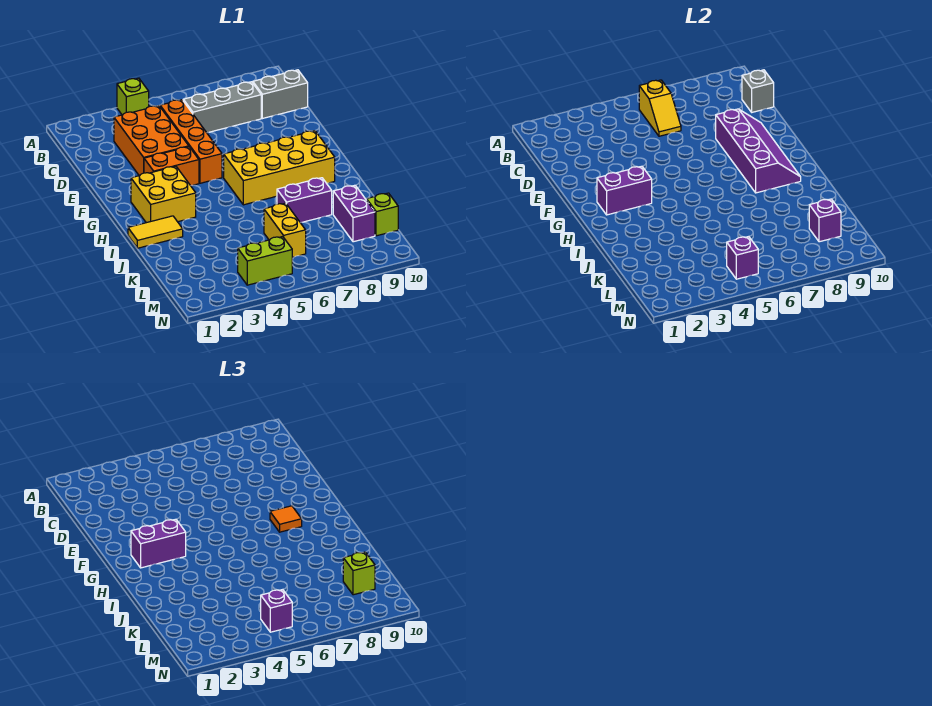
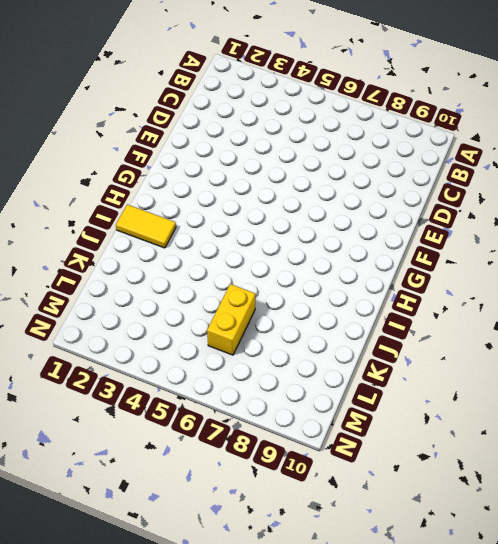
none -> lime 1x1 brick [117,78,149,115]
none -> orange 2x3 brick [114,106,189,176]
none -> orange 1x4 brick [160,100,222,183]

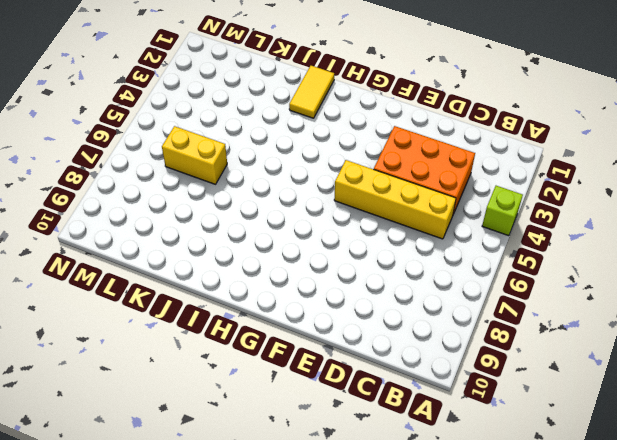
yellow 1x4 brick [334,160,456,239] -> orange 1x4 brick [160,100,222,183]
none -> grey 1x3 brick [183,82,261,133]
none -> grey 1x2 brick [253,70,308,119]
none -> orange 1x2 brick [144,147,199,186]

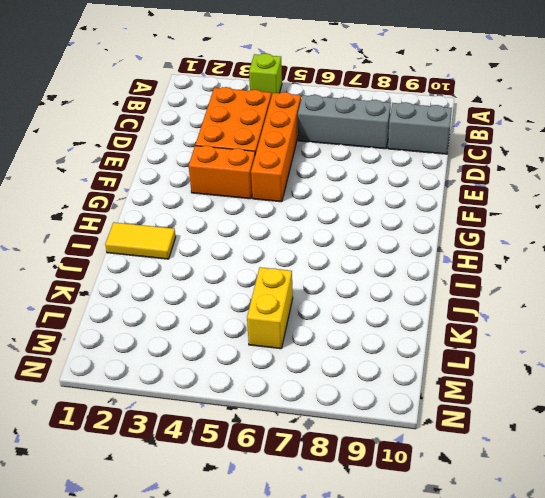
none -> yellow 2x2 brick [131,166,196,223]
none -> yellow 2x4 brick [224,131,335,205]
none -> purple 1x2 brick [277,178,332,222]

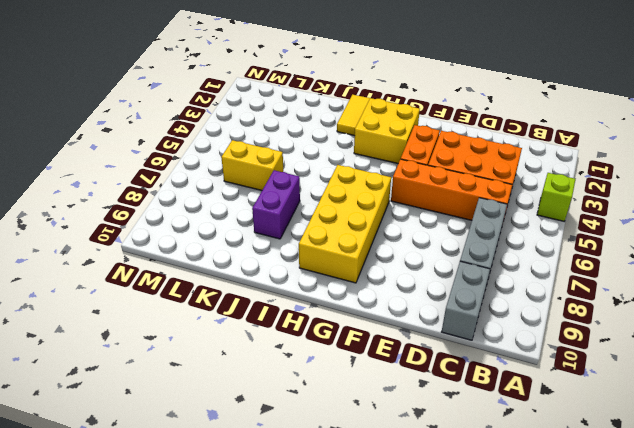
none -> purple 1x2 brick [333,185,375,242]
none -> lime 1x1 brick [367,193,398,236]
none -> lime 1x2 brick [238,237,292,285]

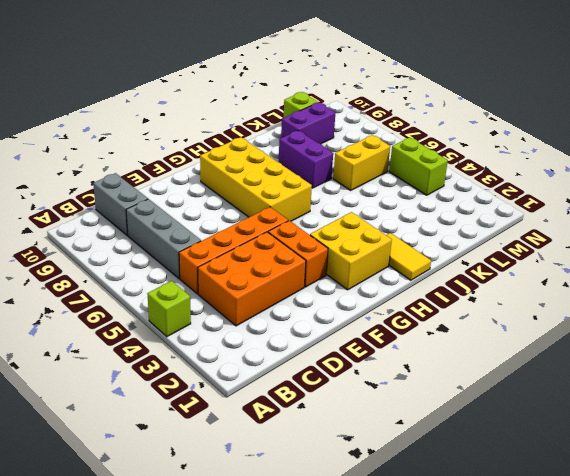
none -> yellow 1x2 slope [639,80,681,136]
none -> grey 1x1 brick [742,70,774,112]
none -> purple 2x4 slope [716,109,801,193]

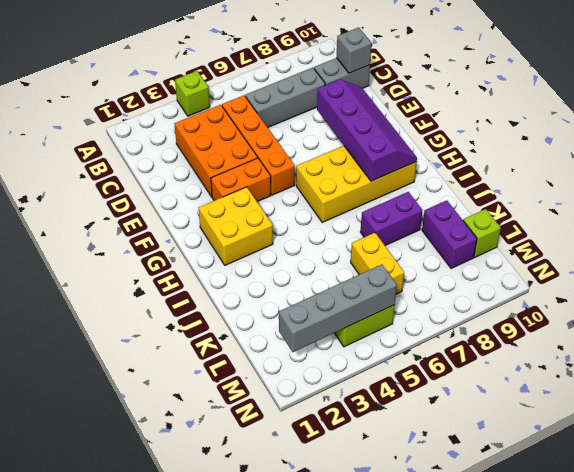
grey 1x4 brick [279,264,397,352] -> purple 1x1 brick [727,237,758,279]
none -> yellow 1x2 tile [128,216,183,248]
none -> yellow 1x2 slope [639,80,681,136]
none -> purple 1x2 brick [597,166,652,215]

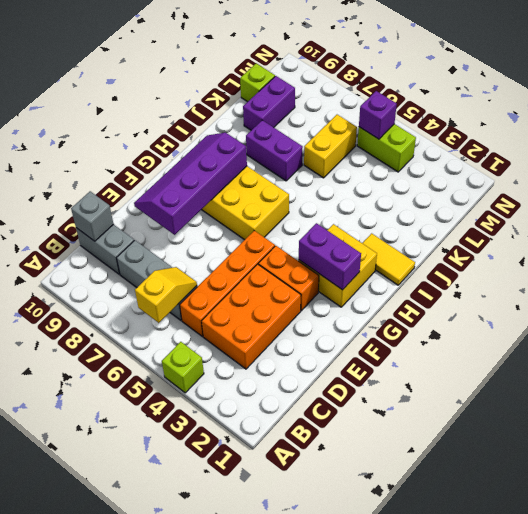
none -> purple 1x1 brick [809,199,841,242]
none -> purple 1x2 brick [131,519,186,568]
none -> orange 1x1 tile [270,506,302,532]

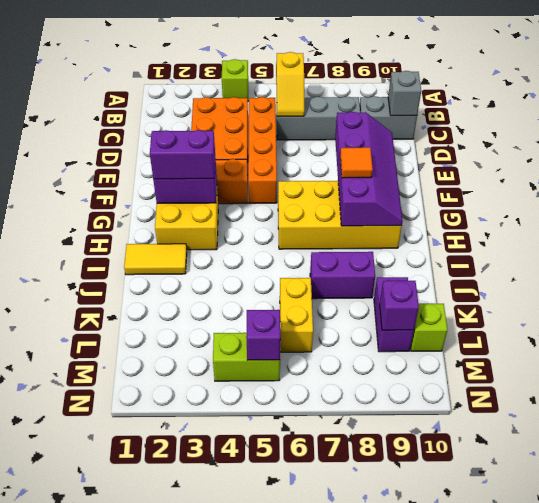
none -> lime 1x1 brick [343,552,375,595]
none -> purple 1x1 brick [261,590,292,632]

